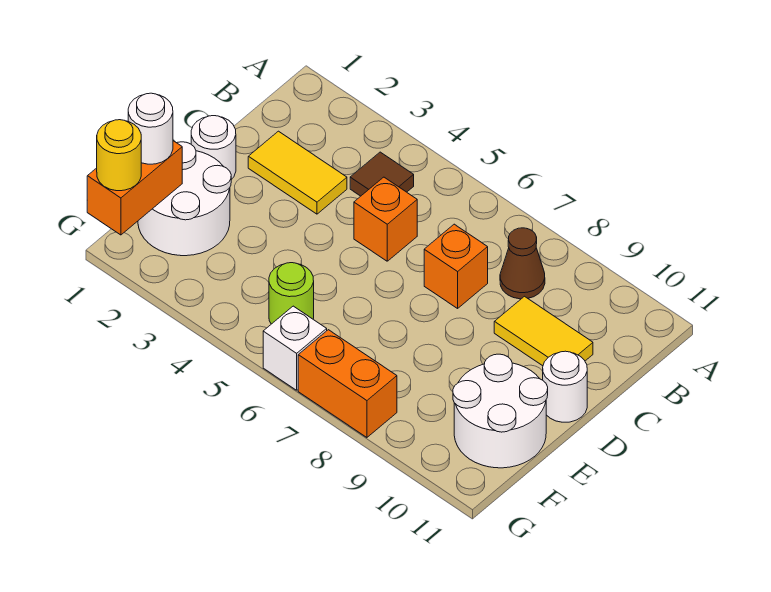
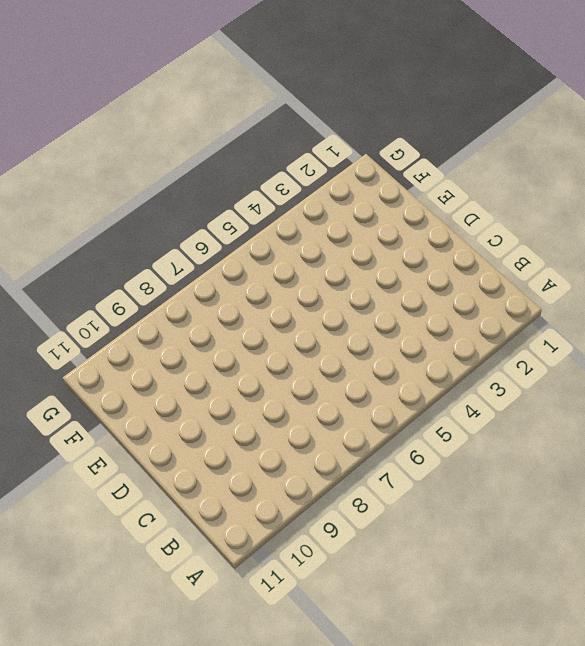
none -> brown 1x1 tile [350,152,414,196]
none -> brown 1x1 cone [500,228,545,299]
none -> yellow 1x2 tile [248,131,347,214]

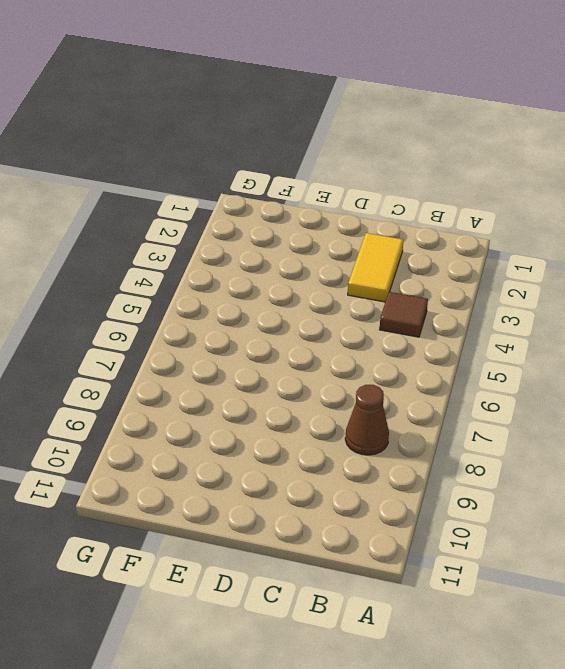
none -> orange 1x1 brick [354,177,417,261]
none -> orange 1x1 brick [424,224,488,308]
none -> yellow 1x2 tile [494,296,593,366]

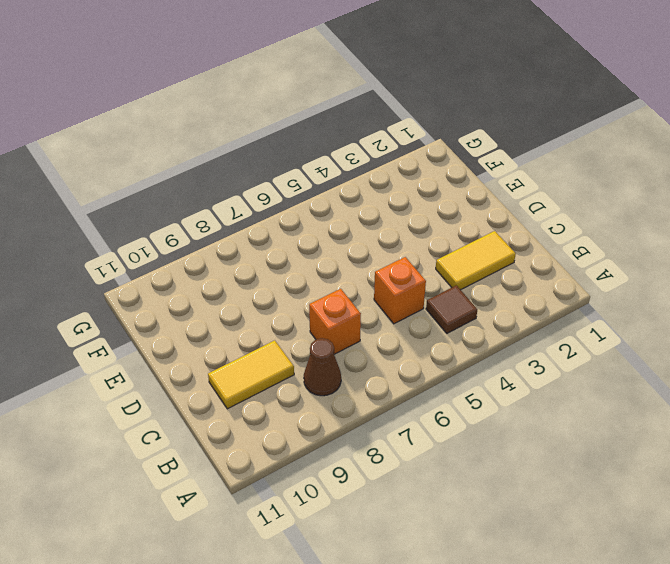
none -> white 1x1 round brick [191,116,236,180]
none -> white 1x1 round brick [543,351,587,422]
none -> white 2x2 round brick [138,142,231,256]

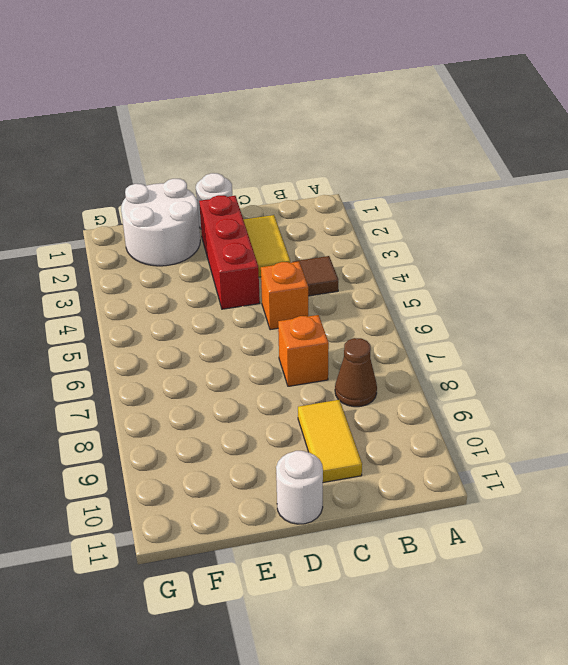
red 1x3 brick [199,195,260,309] -> none
none -> white 2x2 round brick [453,354,548,468]
none -> lime 1x1 round brick [269,263,314,324]
none -> white 1x1 brick [263,306,327,390]

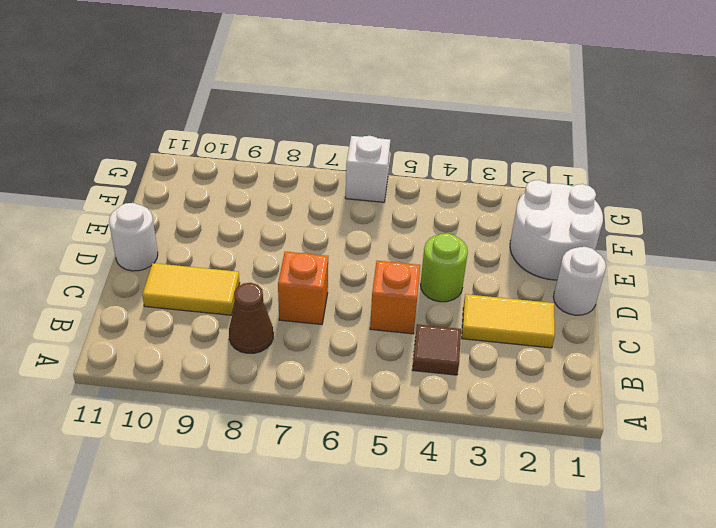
lime 1x1 round brick [421,233,468,302] -> lime 1x1 round brick moved to [269,263,314,324]
none -> white 2x2 round brick [453,354,548,468]
none -> orange 1x2 brick [298,330,397,437]
none -> orange 1x2 brick [87,141,182,235]

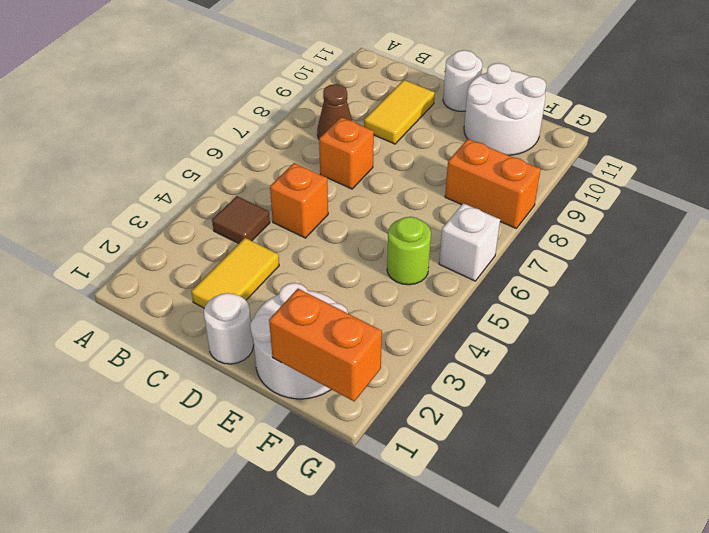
orange 1x2 brick [445,139,541,228] -> orange 1x2 brick turned to [298,330,397,437]
none -> white 1x1 round brick [128,93,173,164]
none -> yellow 1x1 round brick [97,120,141,191]

